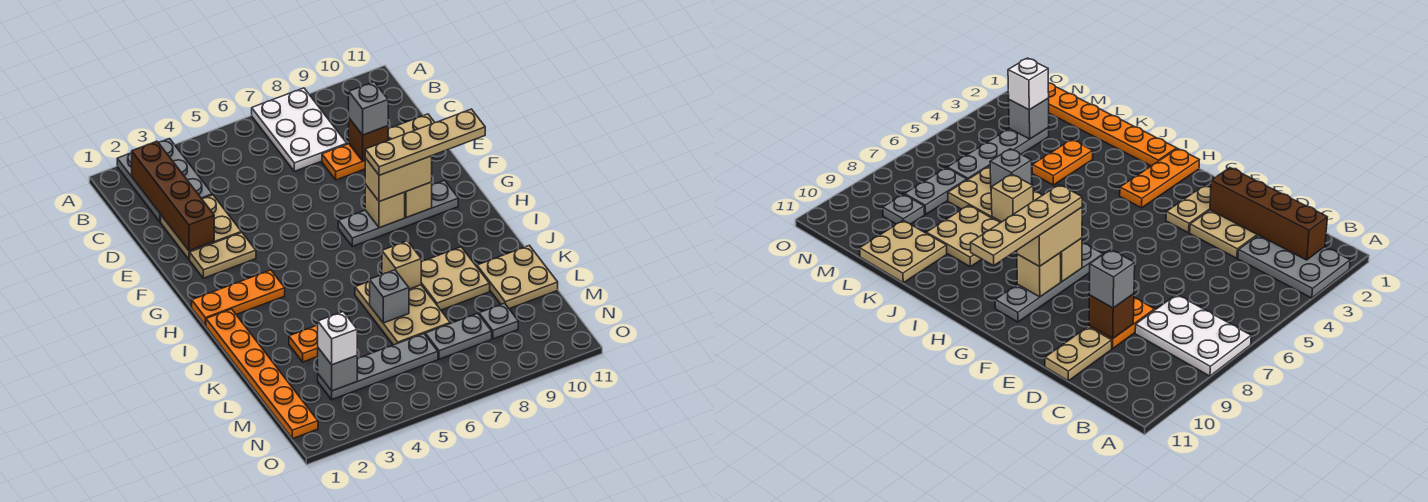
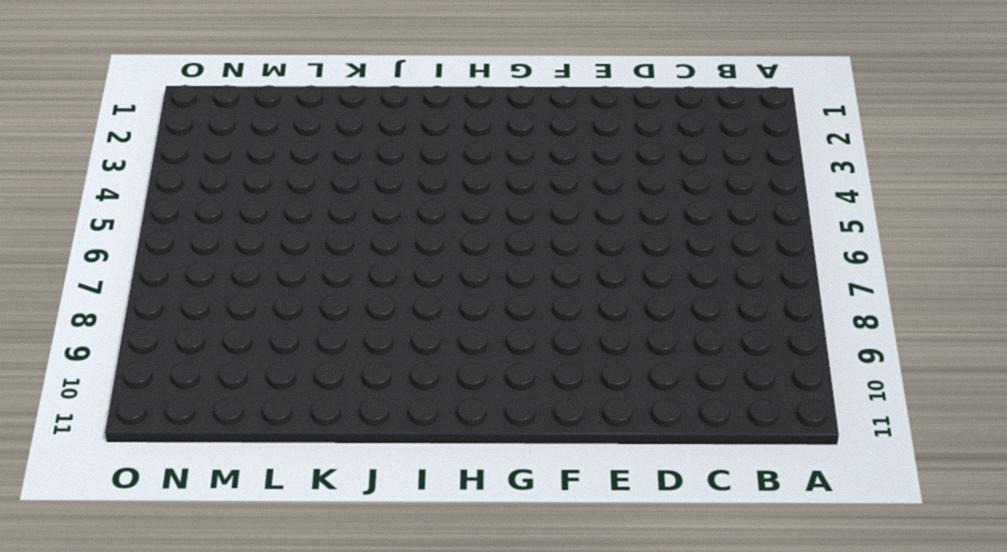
none -> grey 2x3 plate [117,139,212,222]
none -> white 2x3 plate [252,88,347,171]
none -> tan 2x2 plate [161,195,241,259]

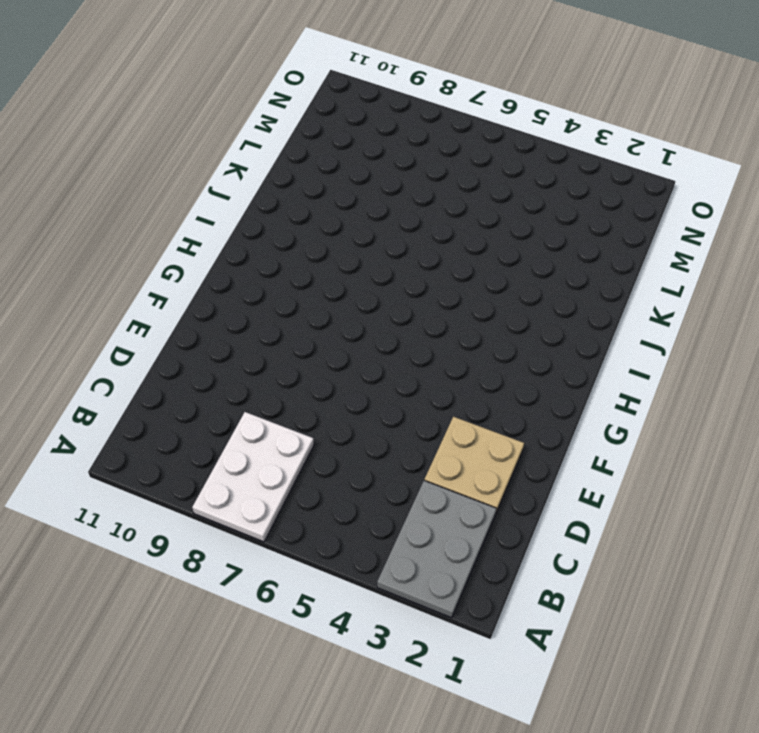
none -> orange 1x2 plate [322,144,365,180]
none -> tan 1x2 plate [388,114,435,140]
none -> tan 1x2 plate [190,232,256,278]

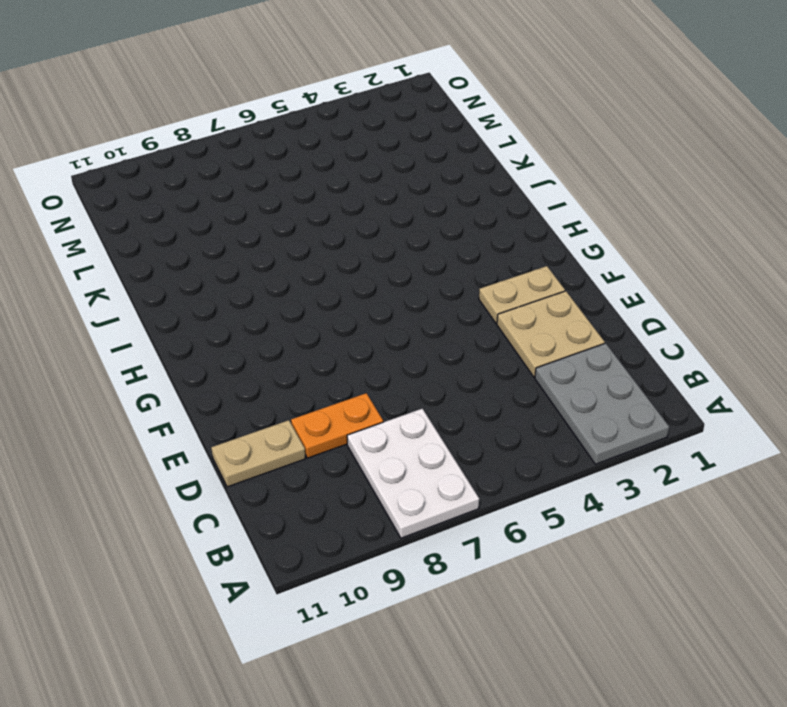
none -> grey 1x4 plate [338,180,458,246]
none -> orange 1x3 plate [192,270,285,326]
none -> orange 1x6 plate [206,309,318,439]

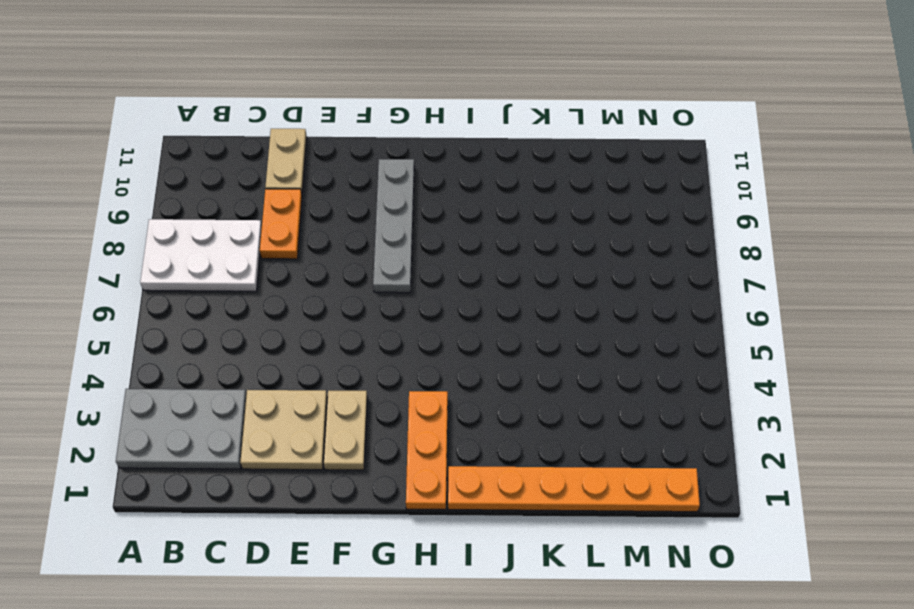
none -> tan 2x3 plate [355,281,450,345]
none -> tan 2x2 plate [421,247,490,310]
none -> orange 1x2 plate [289,325,318,362]

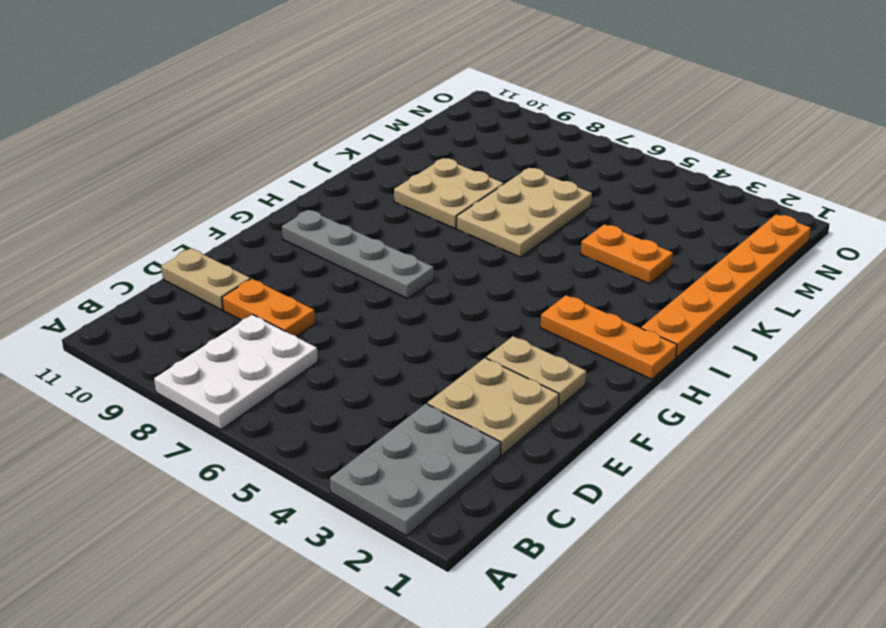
none -> tan 2x2 plate [477,245,558,309]
none -> grey 1x4 plate [318,334,438,400]
none -> grey 1x2 plate [425,313,492,359]

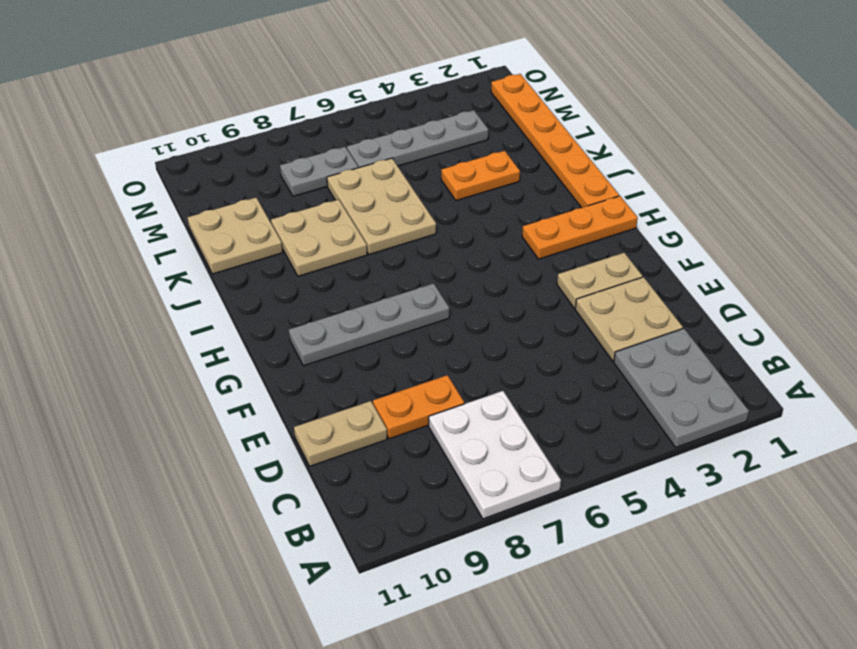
none -> grey 1x1 plate [479,303,518,339]
none -> brown 1x4 brick [132,141,214,251]
none -> brown 1x1 brick [349,118,388,161]

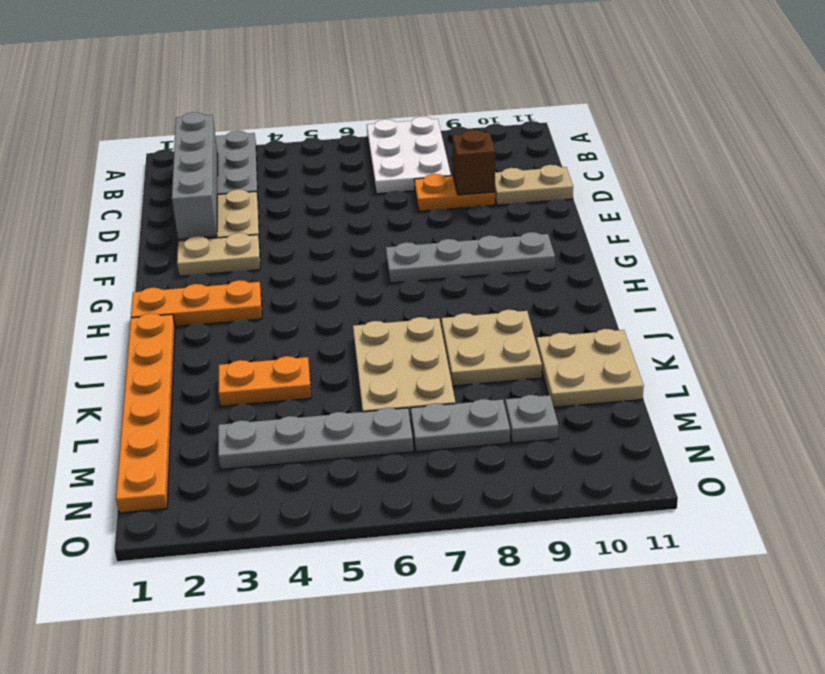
grey 1x4 brick [172,112,218,240] -> brown 1x4 brick [132,141,214,251]
none -> tan 1x1 brick [365,184,405,228]
none -> tan 1x1 brick [405,182,432,218]
none -> tan 1x1 brick [382,241,421,289]

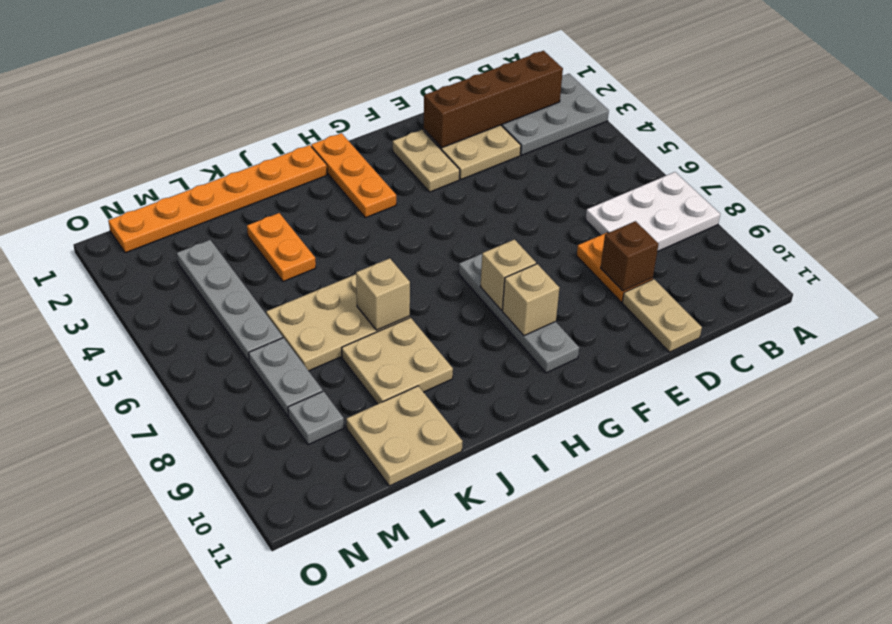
none -> grey 1x1 brick [370,270,409,323]
none -> grey 1x1 brick [318,348,357,391]
none -> grey 1x1 brick [349,82,388,135]

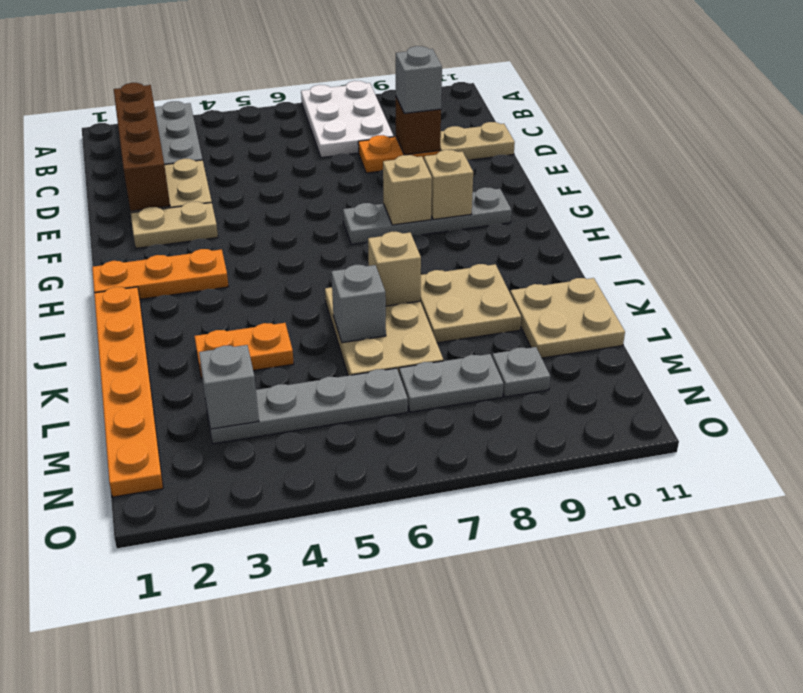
none -> tan 1x2 brick [365,156,432,202]
none -> white 1x1 brick [318,312,357,365]
none -> tan 1x4 plate [365,109,485,175]

